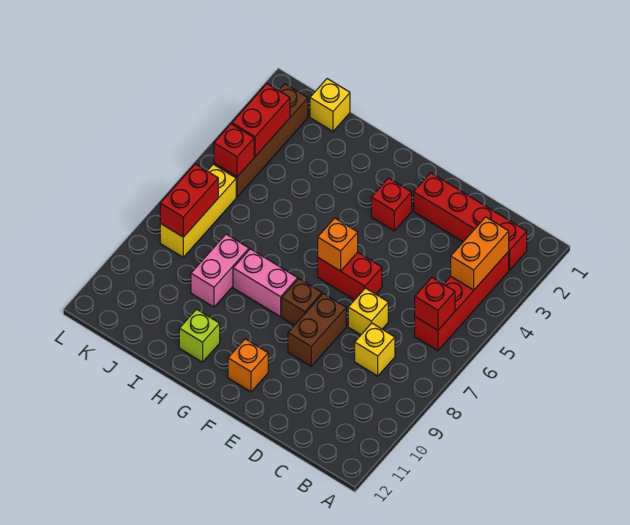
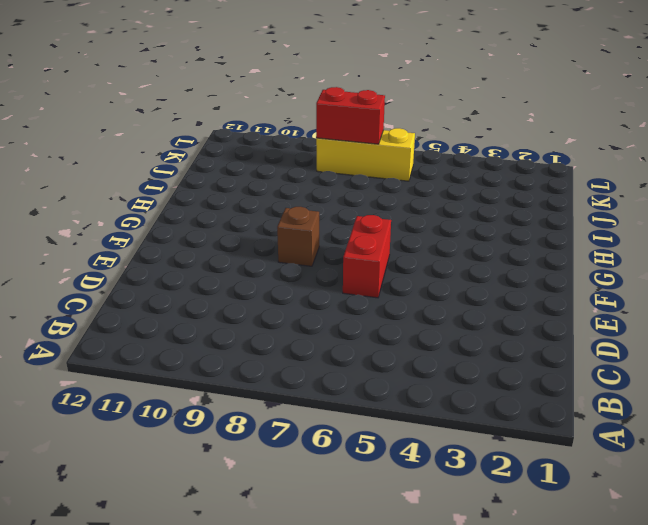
none -> red 1x4 brick [414,173,527,270]
none -> red 1x4 brick [415,252,509,351]
none -> yellow 1x1 brick [355,323,395,376]

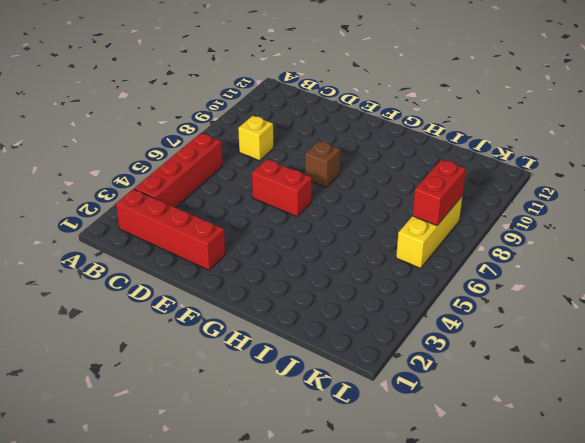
none -> yellow 1x1 brick [348,288,388,335]
none -> brown 1x2 brick [288,293,346,366]
none -> red 1x1 brick [371,178,412,231]

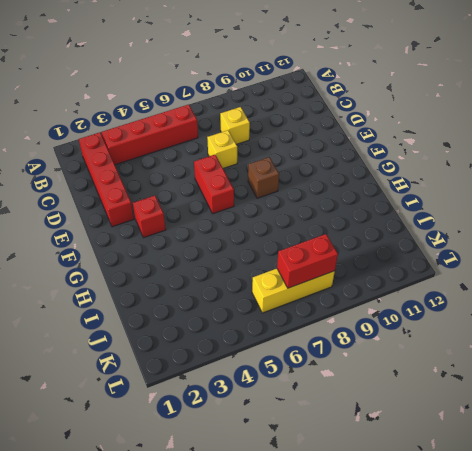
none -> brown 1x2 brick [288,293,346,366]
none -> orange 1x1 brick [228,339,268,392]
none -> pink 1x2 brick [233,249,298,317]

